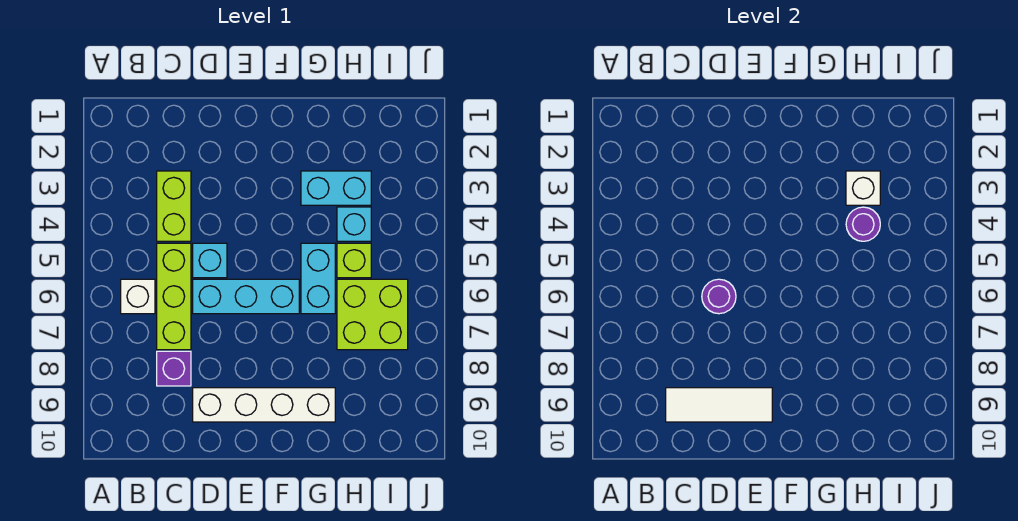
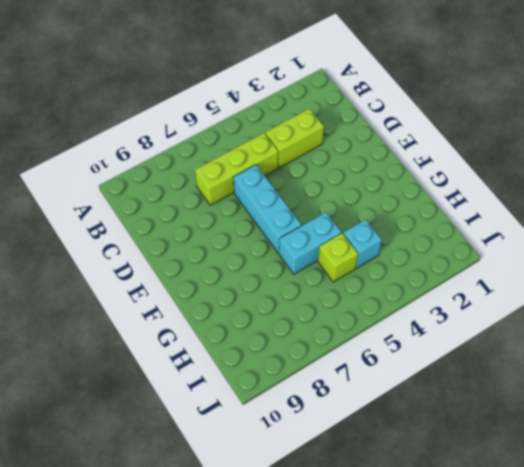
none -> white 1x1 brick [121,279,155,314]
none -> purple 1x1 brick [157,351,191,386]
none -> cyan 1x1 brick [193,243,227,278]

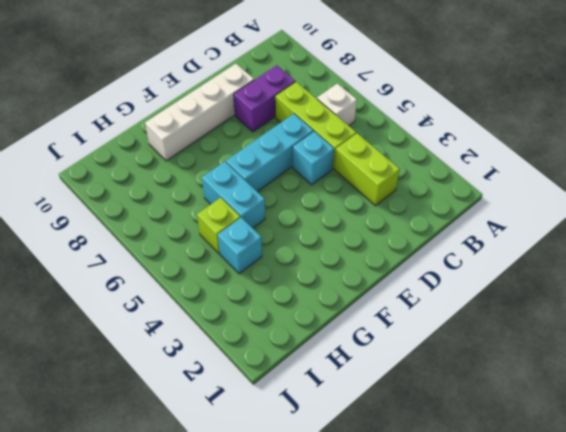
purple 1x2 brick [234,65,295,132] -> purple 1x1 brick [157,351,191,386]
none -> cyan 1x2 brick [301,171,371,205]
none -> lime 2x2 brick [337,279,408,350]
none -> white 1x3 tile [666,388,772,422]

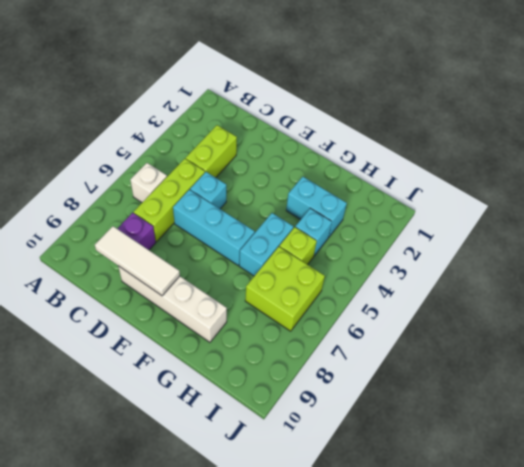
none -> purple 1x1 round brick [702,279,736,314]
none -> white 1x1 brick [846,171,880,205]
none -> purple 1x1 round brick [846,207,880,241]

